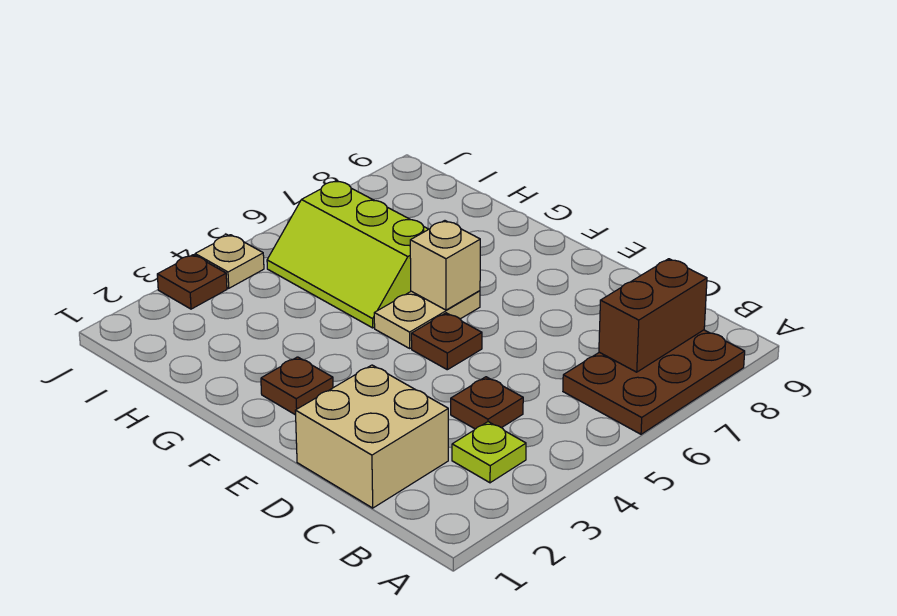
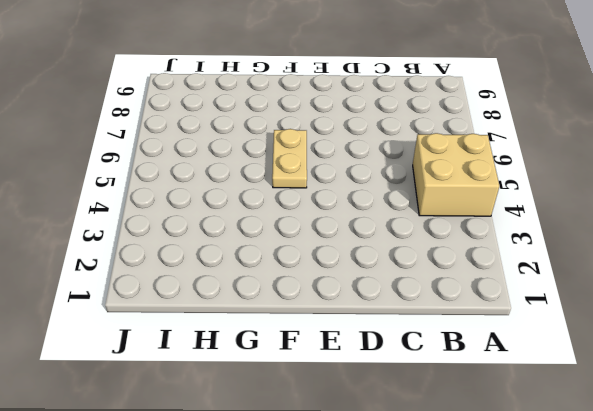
tan 2x2 brick [413,133,499,216] -> tan 2x2 brick moved to [295,365,448,508]
none -> brown 2x3 plate [563,330,745,434]
none -> lime 1x1 plate [452,422,526,483]
none -> brown 1x1 plate [451,377,523,429]

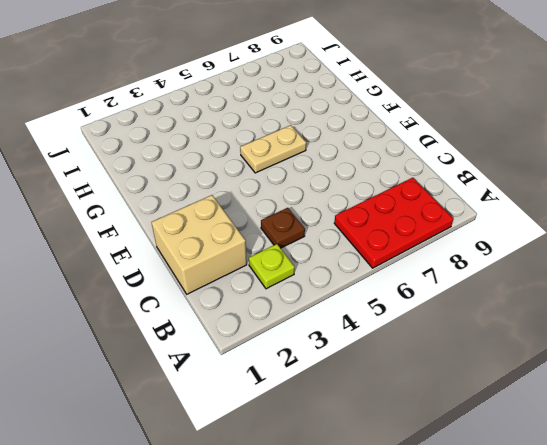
red 2x3 plate [334,178,454,268] -> brown 2x3 plate [563,330,745,434]
none -> brown 1x1 plate [411,313,482,370]
none -> brown 1x1 plate [261,357,333,415]
none -> lime 2x3 slope [267,181,429,328]

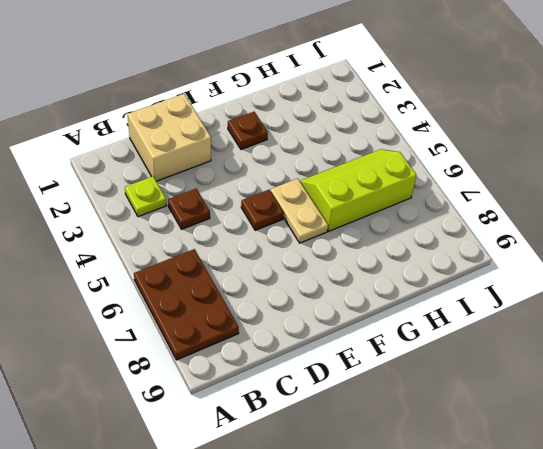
none -> brown 1x1 plate [157,255,227,309]
none -> tan 1x1 plate [195,235,264,288]
none -> brown 1x2 brick [599,259,707,372]

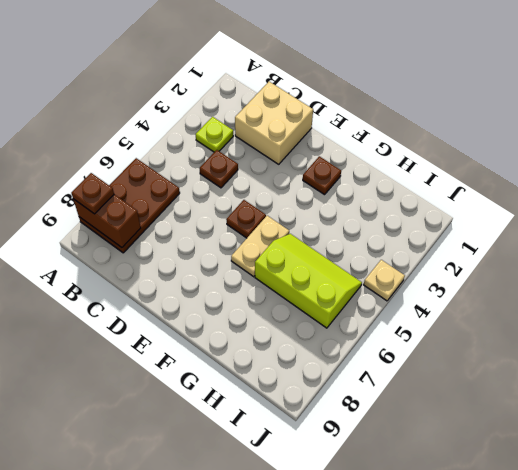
brown 1x2 brick [73,195,141,247] -> brown 1x2 brick turned to [599,259,707,372]
brown 1x1 plate [71,173,114,214] -> brown 1x1 plate moved to [157,255,227,309]
none -> tan 1x1 brick [410,221,480,310]

